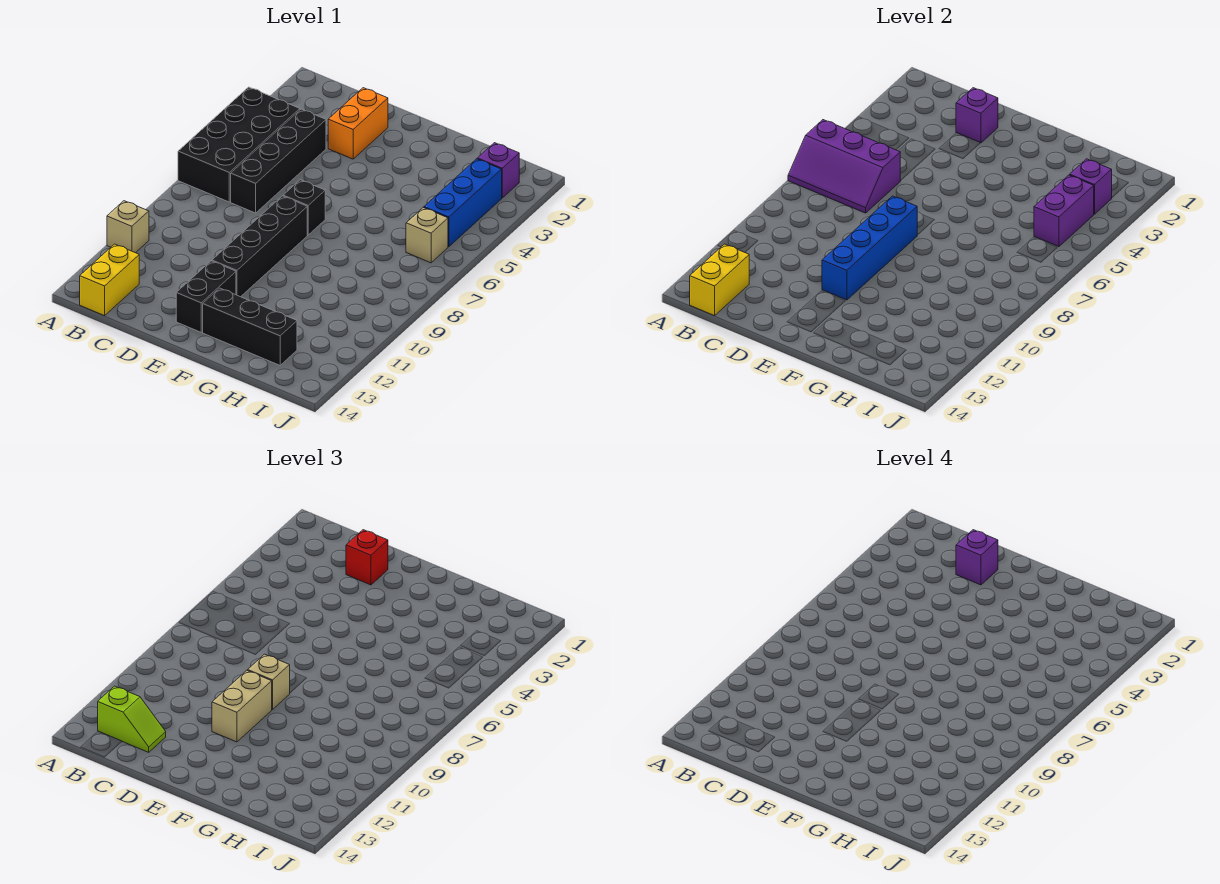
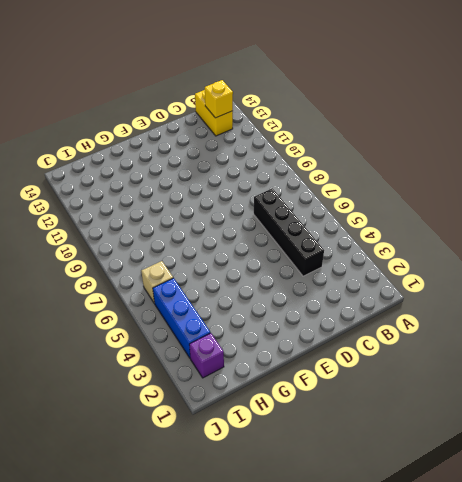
yellow 1x1 brick [205,80,233,118] -> yellow 1x2 brick [690,244,749,316]
none -> black 2x4 brick [178,87,300,202]
none -> tan 1x1 brick [107,201,149,253]
none -> orange 1x2 brick [328,88,388,159]

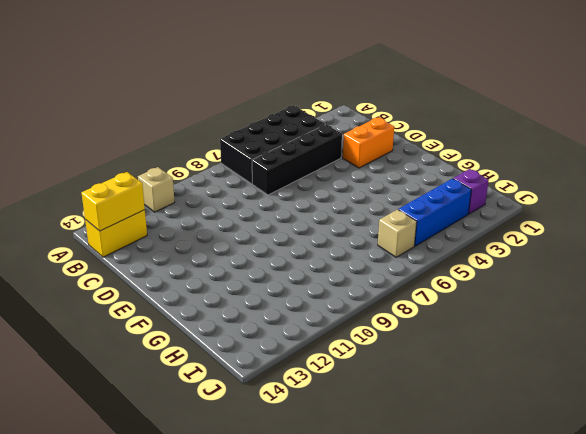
none -> black 1x1 brick [283,180,325,235]
none -> black 1x4 brick [212,196,307,297]
none -> black 1x2 brick [176,261,236,332]

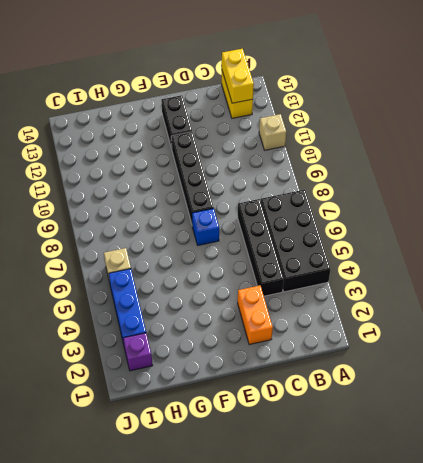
blue 1x1 brick [192,208,219,245] -> black 1x1 brick [283,180,325,235]
none -> black 1x3 brick [203,288,297,365]
none -> purple 2x3 slope [788,120,900,213]
none -> purple 1x1 brick [956,88,998,143]

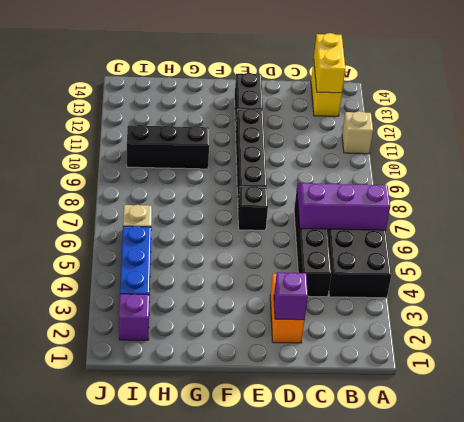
black 1x3 brick [127,125,209,169] -> black 1x3 brick moved to [203,288,297,365]
none -> blue 1x4 brick [822,196,918,300]
none -> purple 1x1 brick [1070,159,1112,214]
none -> purple 1x2 brick [1034,175,1094,247]

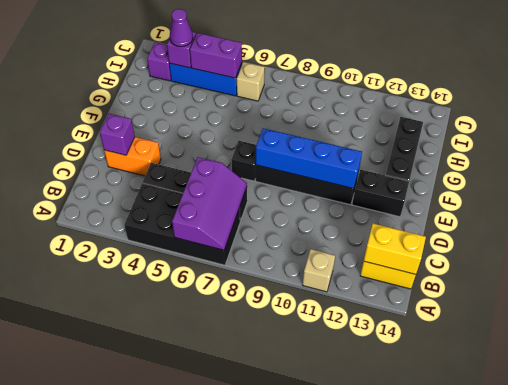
purple 1x1 cone [170,9,193,47] -> none
none -> lime 1x2 slope [98,686,166,752]
none -> red 1x1 brick [346,530,388,585]
none -> tan 1x1 brick [248,654,290,710]

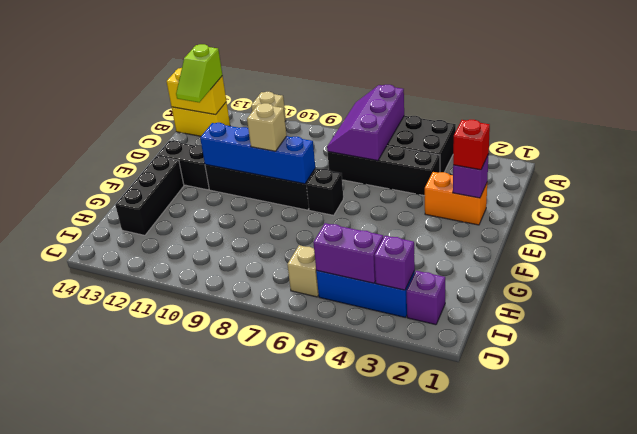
none -> tan 1x2 brick [212,671,272,742]
none -> purple 1x1 brick [956,530,998,585]

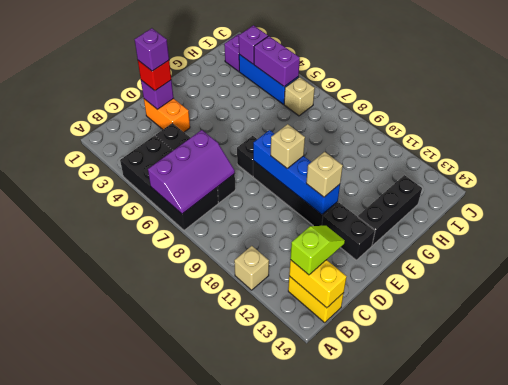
tan 1x1 brick [306,152,343,197] -> tan 1x2 brick [212,671,272,742]

